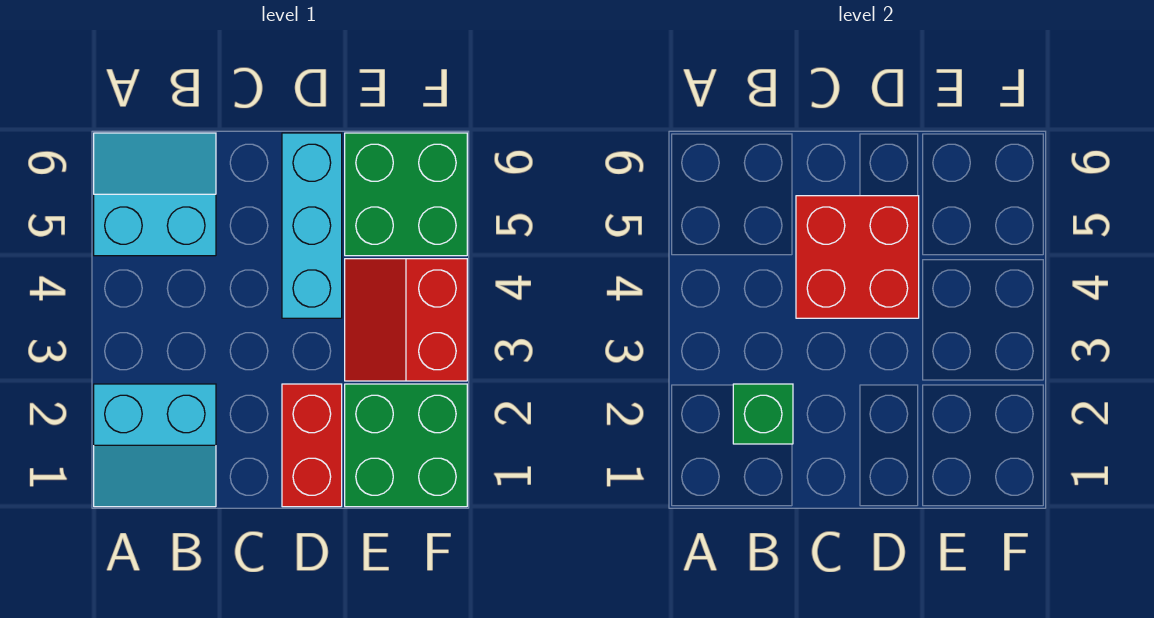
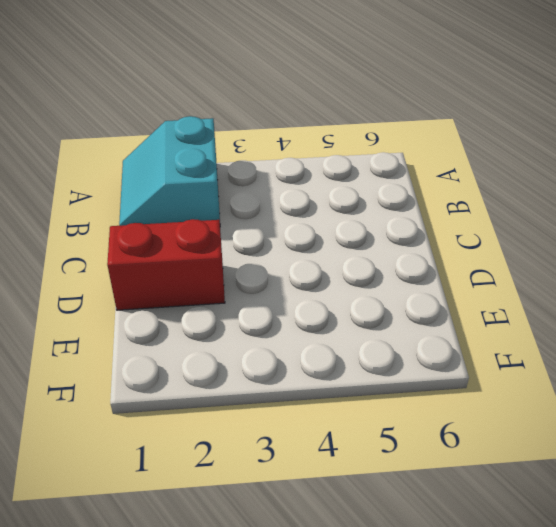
none -> cyan 2x2 slope [94,133,216,256]
none -> cyan 1x3 brick [282,133,342,318]

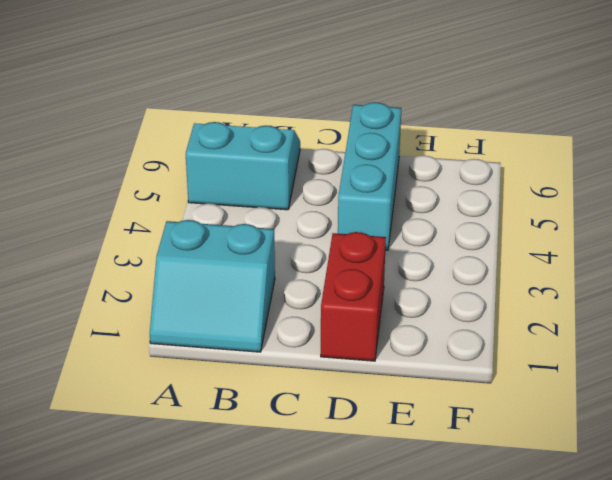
none -> green 2x2 brick [345,384,467,507]
none -> red 2x2 slope [345,259,467,381]

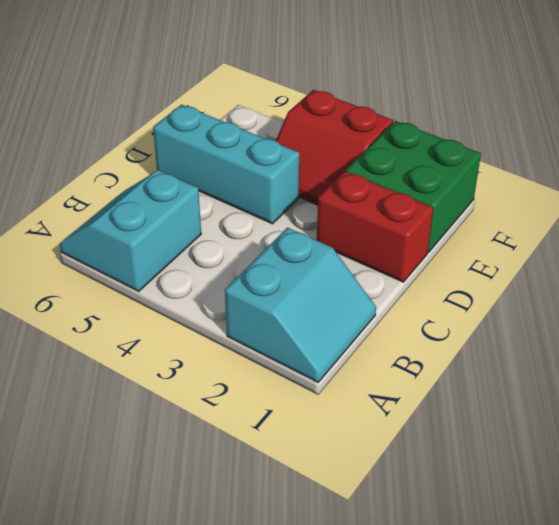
none -> green 2x2 brick [345,133,467,256]
none -> green 1x1 brick [733,384,793,444]

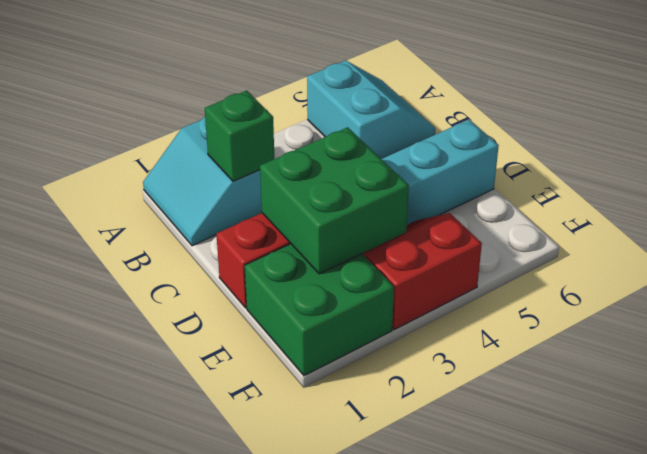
green 2x2 brick [260,127,409,274] -> green 2x2 brick moved to [345,133,467,256]
none -> red 2x2 brick [796,196,919,318]

